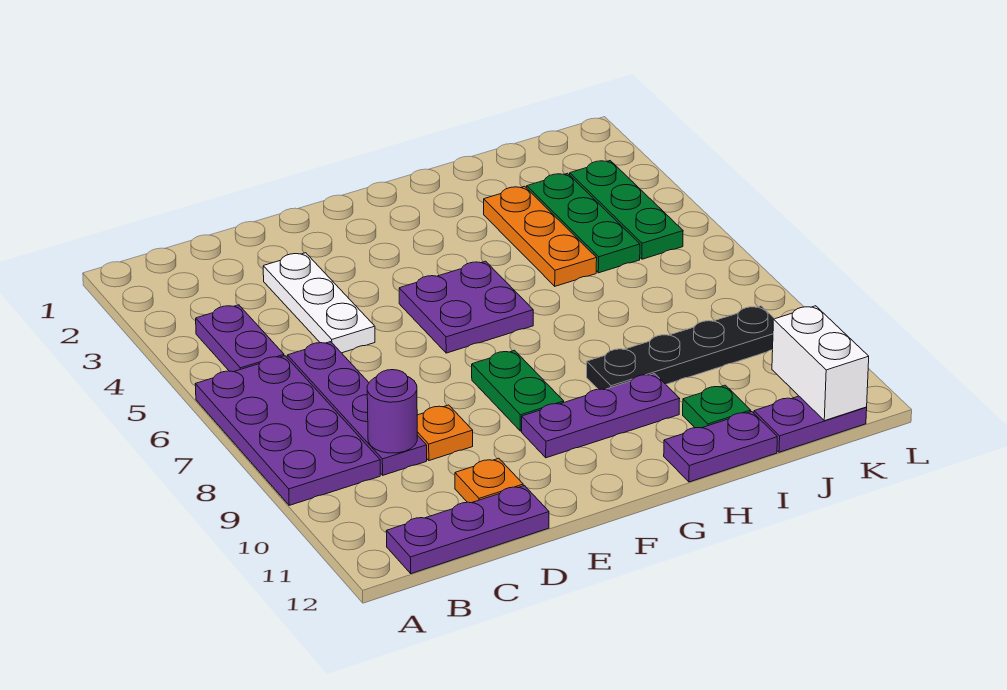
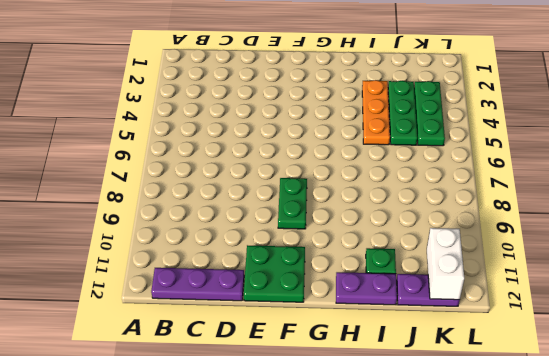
green 2x2 plate [244,245,305,302] -> none
none -> purple 2x4 plate [195,356,380,505]
none -> purple 1x2 plate [196,305,284,372]
none -> purple 1x4 plate [287,342,427,475]

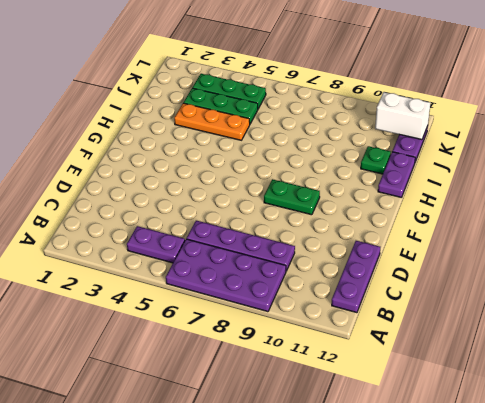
none -> white 1x3 plate [263,253,375,353]
none -> orange 1x1 plate [417,405,473,461]
none -> orange 1x1 plate [455,458,523,503]

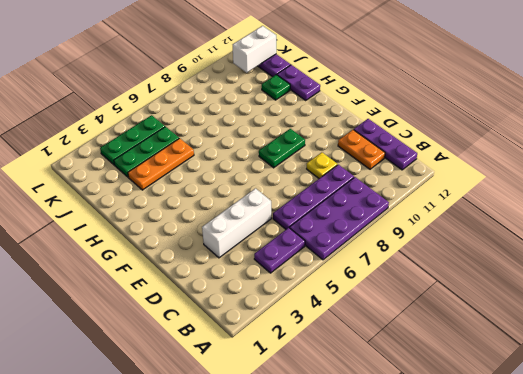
orange 1x2 plate [338,130,385,169] -> orange 1x1 plate [455,458,523,503]
white 1x3 brick [202,188,271,258] -> white 1x3 plate [263,253,375,353]
yellow 1x1 plate [307,152,337,178] -> orange 1x1 plate [417,405,473,461]
none -> purple 2x2 plate [399,261,533,353]
none -> purple 1x3 plate [522,374,680,458]
none -> black 1x4 plate [587,306,774,390]

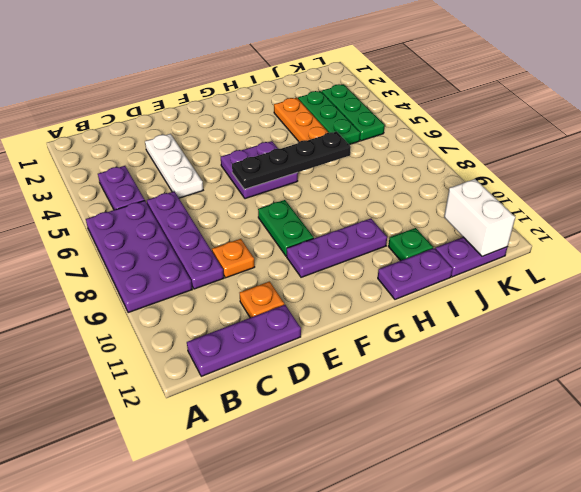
black 1x4 plate [232,132,351,189] -> black 1x4 plate moved to [587,306,774,390]
none -> purple 1x1 round brick [367,370,417,453]

